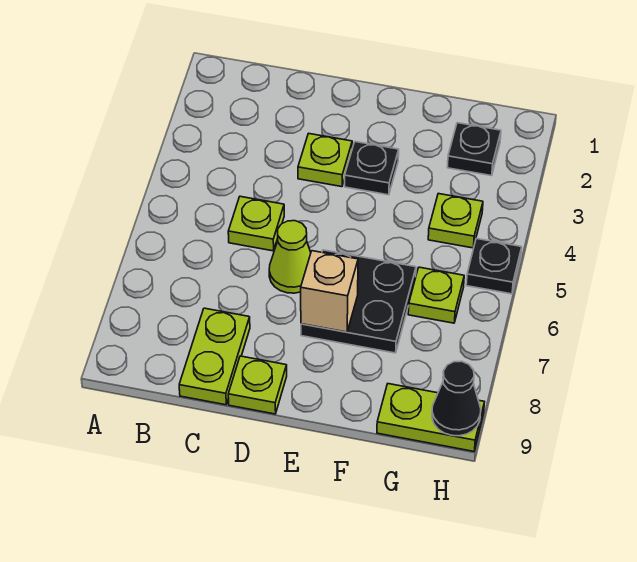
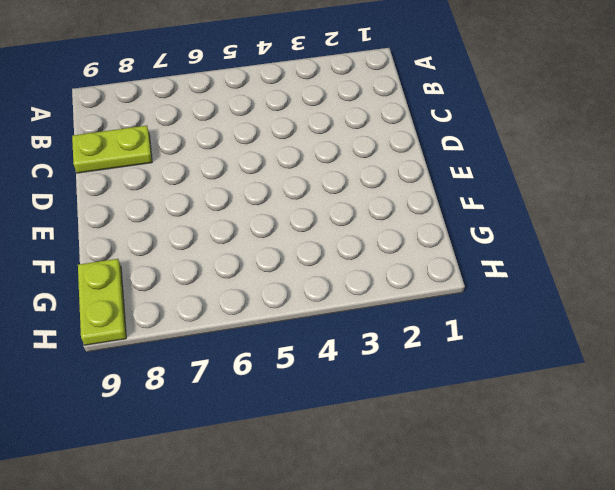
none -> lime 1x1 plate [228,196,284,251]
none -> lime 1x1 plate [298,133,352,187]
none -> lime 1x1 cone [269,221,311,293]

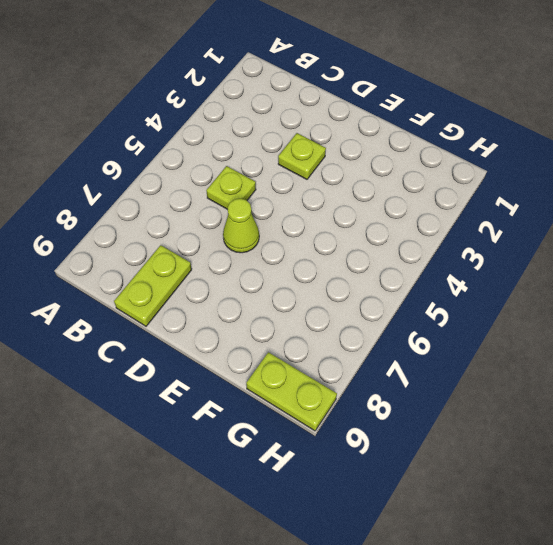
none -> lime 1x1 plate [228,356,287,414]
none -> black 1x1 plate [345,142,399,195]
none -> black 2x2 plate [301,250,416,353]

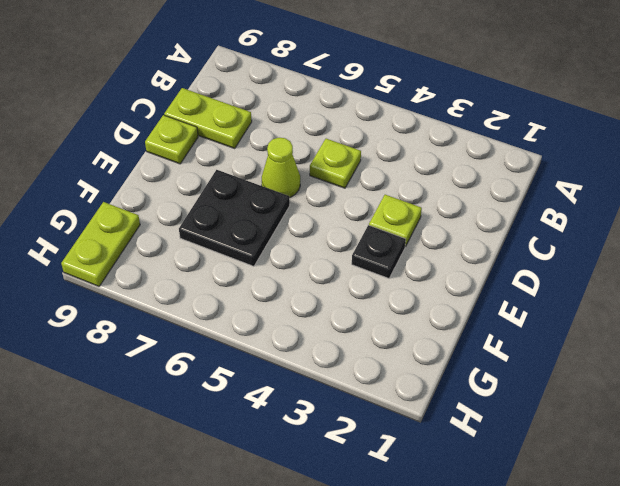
none -> black 1x1 plate [447,123,501,176]
none -> lime 1x1 plate [428,194,483,248]
none -> lime 1x1 plate [408,267,464,323]

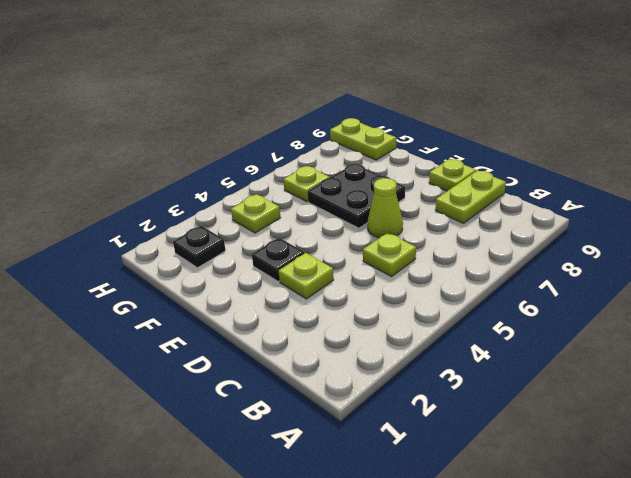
none -> black 1x1 plate [466,239,522,294]
none -> tan 1x1 brick [301,251,358,332]
none -> black 1x1 cone [432,361,481,436]

